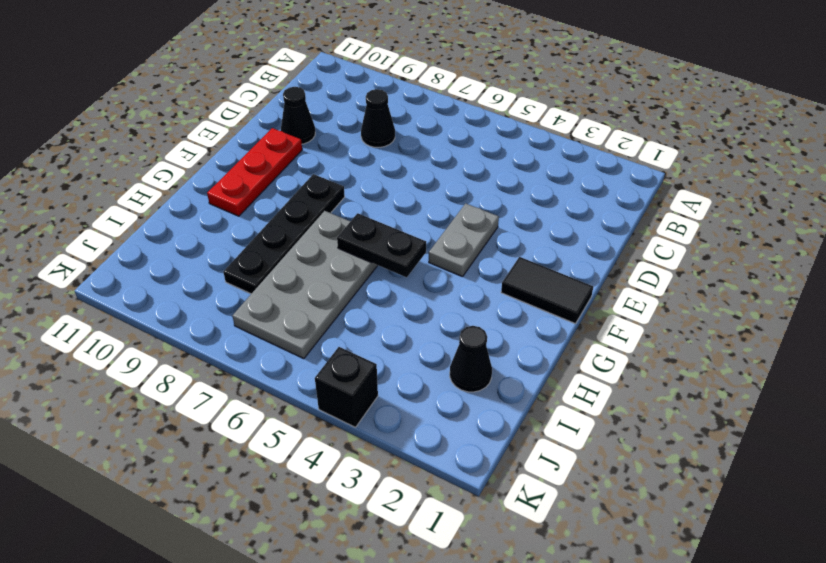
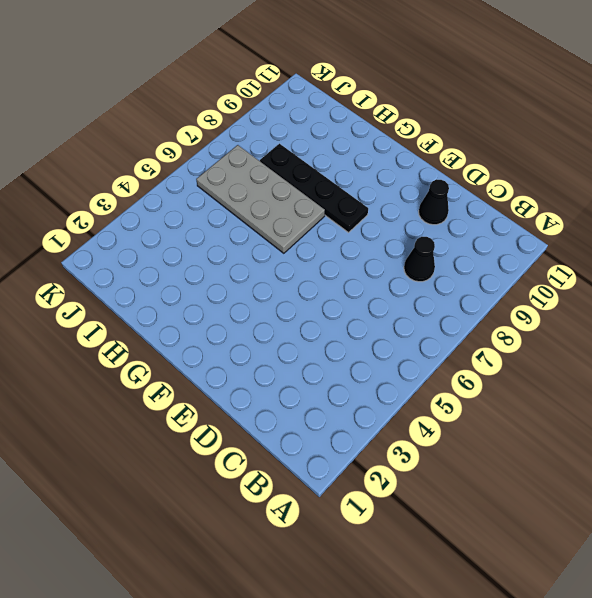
none -> grey 1x2 plate [429,203,499,277]
none -> red 1x3 plate [207,128,302,216]

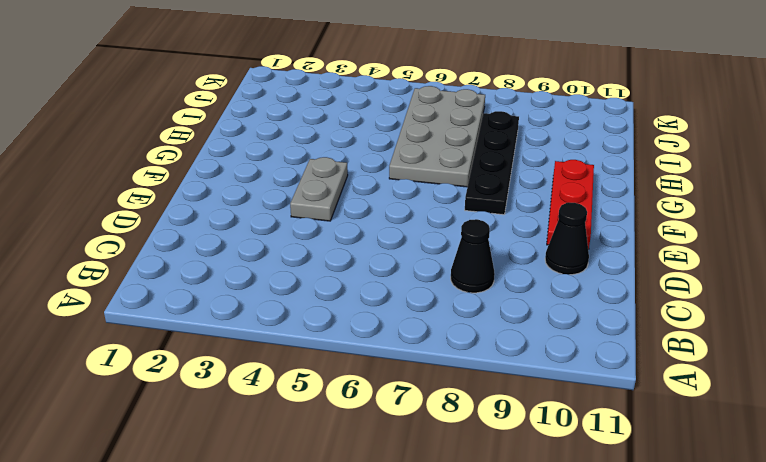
none -> black 1x2 tile [501,257,593,324]
none -> black 1x1 cone [450,326,492,392]

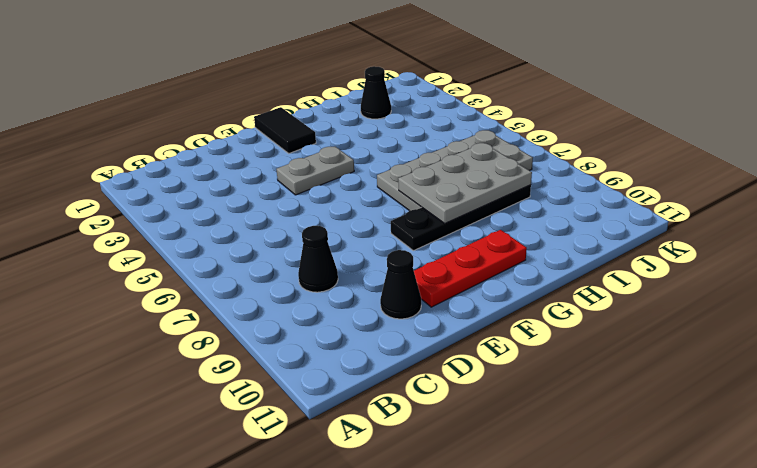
grey 2x3 plate [398,143,532,223] -> none
none -> black 1x1 brick [315,347,378,427]
none -> black 1x2 plate [337,213,426,277]

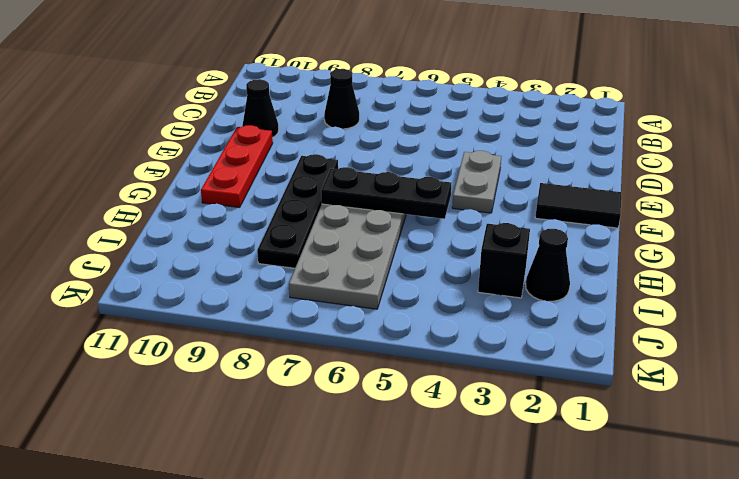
black 1x3 plate [321,167,451,219] -> black 1x2 plate [337,213,426,277]
black 1x1 brick [478,223,530,298] -> black 1x1 brick moved to [315,347,378,427]

